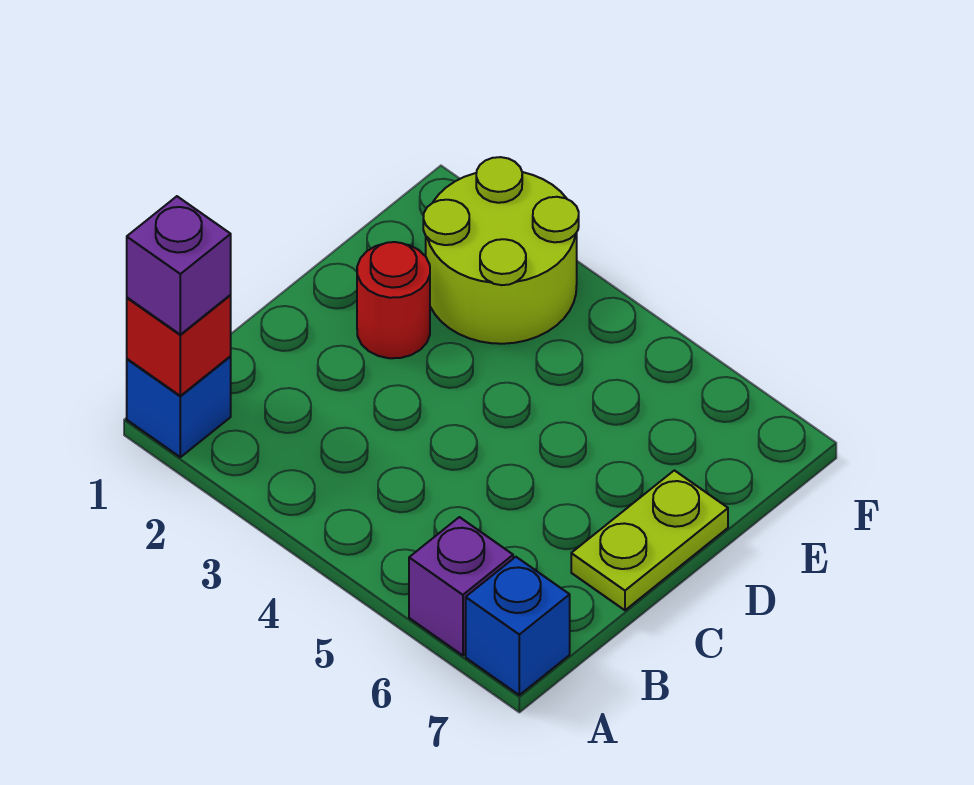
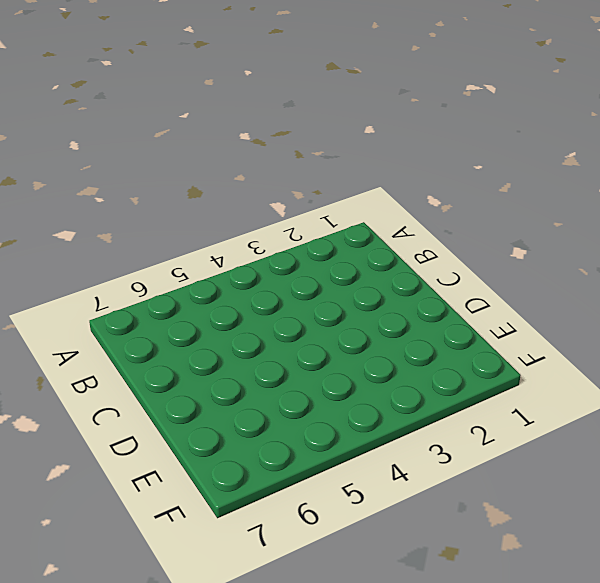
none -> blue 1x1 brick [127,357,231,457]
none -> purple 1x1 brick [409,517,513,655]

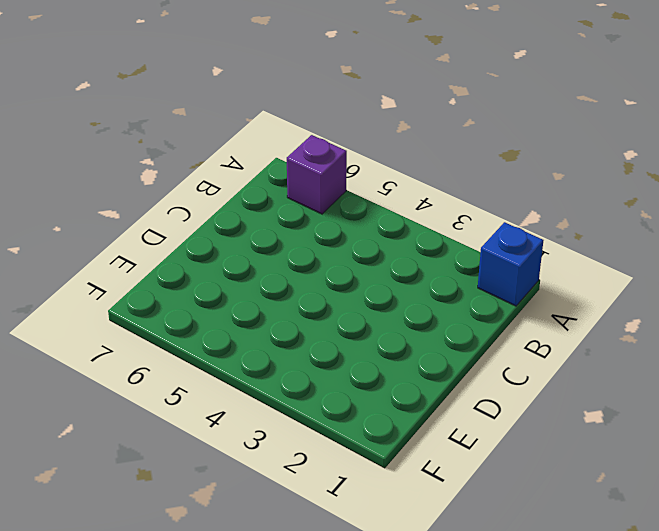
none -> blue 1x1 brick [466,557,570,695]
none -> lime 1x2 plate [571,470,728,610]

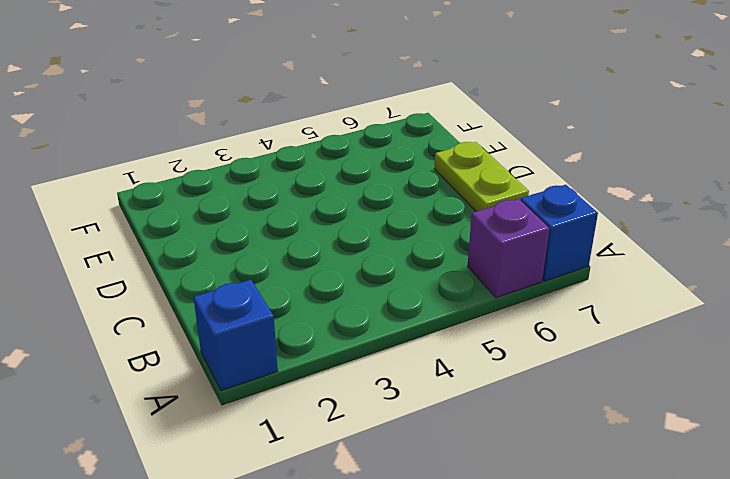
none -> red 1x1 round brick [357,242,430,358]
none -> lime 2x2 round brick [423,157,579,344]

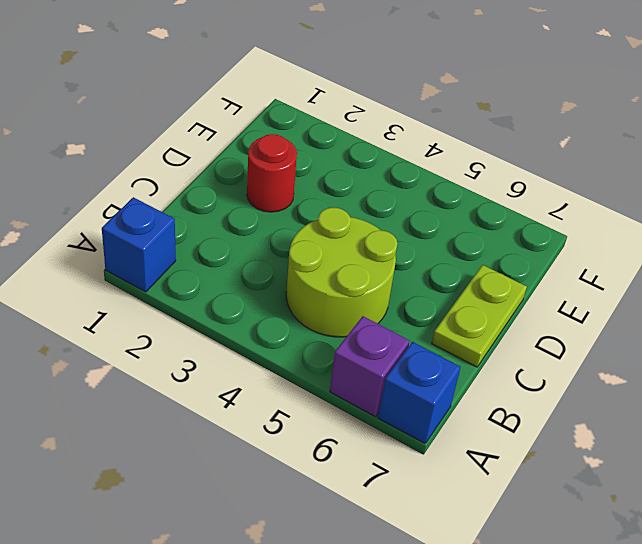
lime 2x2 round brick [286,207,397,337] -> lime 2x2 round brick moved to [423,157,579,344]
none -> red 1x1 brick [127,295,231,396]
none -> purple 1x1 brick [127,196,231,335]

